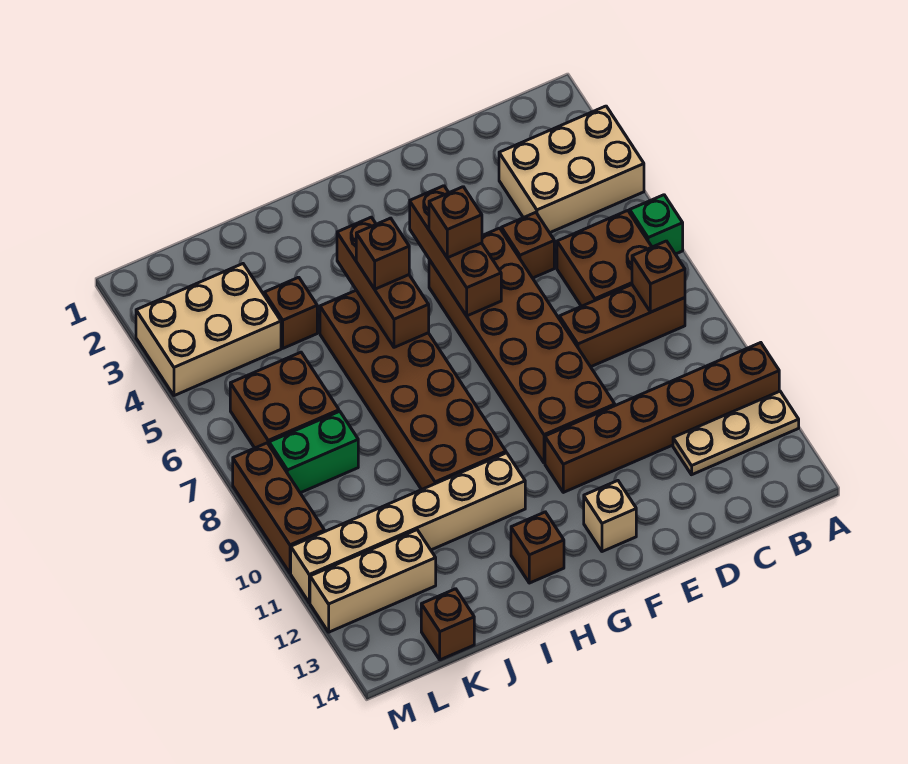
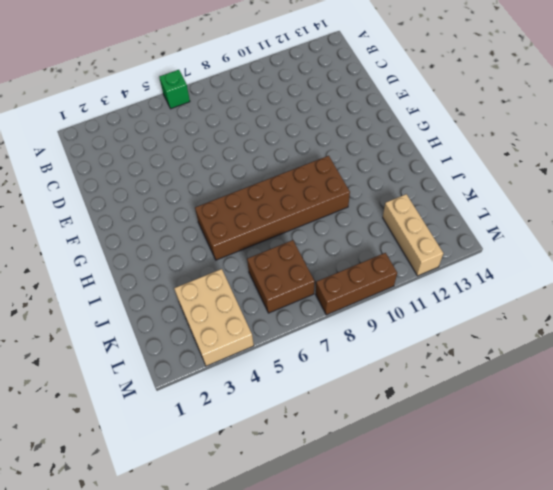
none -> tan 2x3 brick [499,106,644,233]
none -> brown 1x6 brick [545,343,779,492]
none -> tan 1x3 plate [673,391,799,475]

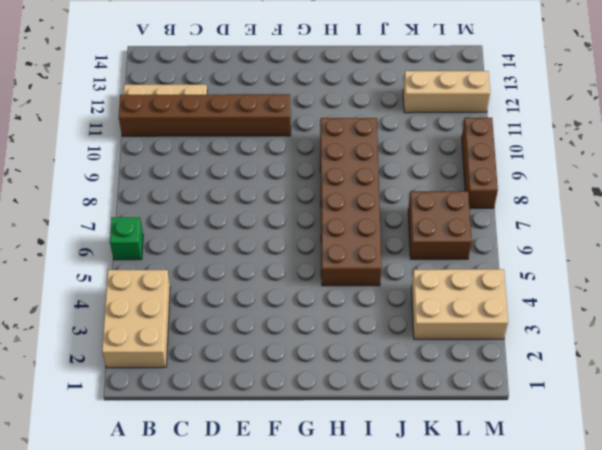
tan 2x3 brick [102,270,170,368] -> tan 2x3 brick turned to [499,106,644,233]
none -> brown 2x2 brick [557,211,652,306]
none -> brown 1x3 brick [559,285,685,367]
none -> brown 1x1 brick [501,212,554,278]

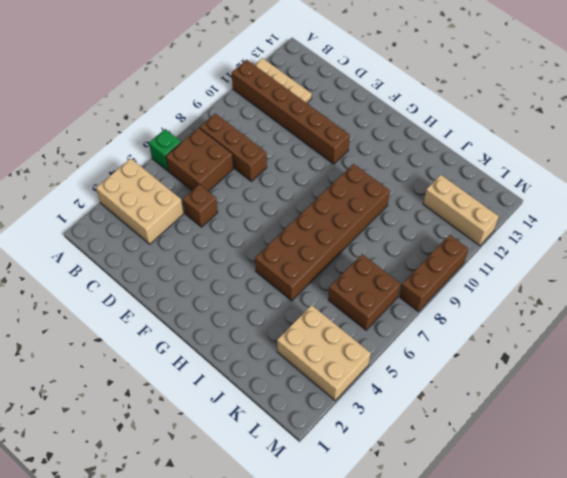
none -> brown 2x6 brick [429,228,615,463]
none -> tan 1x1 brick [584,481,636,552]
none -> tan 1x6 brick [291,453,525,603]

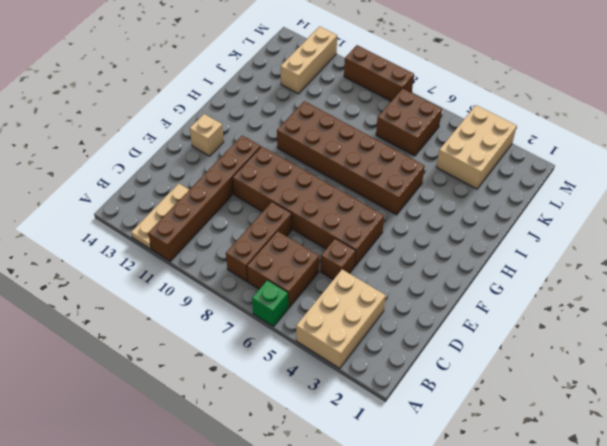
none -> tan 1x6 brick [291,453,525,603]
none -> brown 1x1 brick [511,512,564,583]
none -> brown 1x1 brick [264,277,317,348]

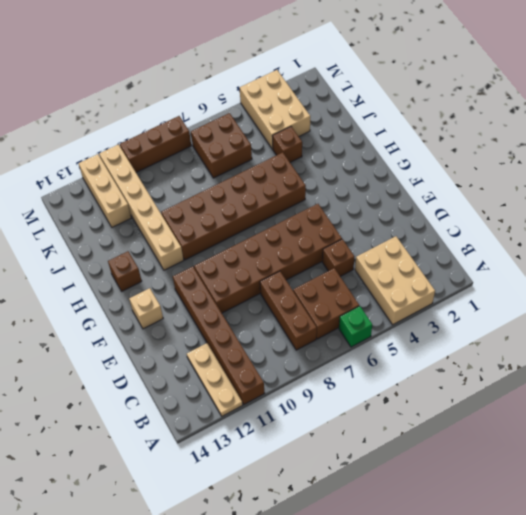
none -> green 1x2 brick [269,411,358,493]
none -> brown 1x1 brick [421,589,474,660]
none -> brown 1x1 brick [632,241,685,312]

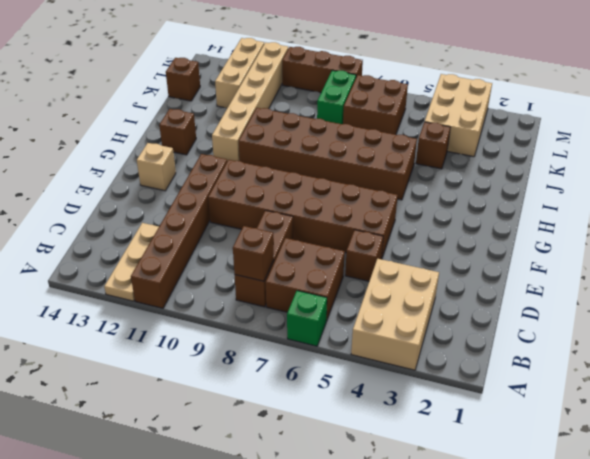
none -> brown 1x3 brick [410,186,501,316]
none -> brown 1x3 brick [337,217,429,347]
none -> brown 1x1 brick [429,187,482,258]

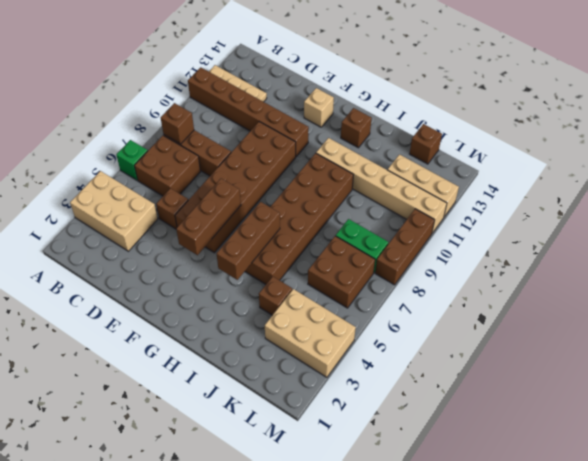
none -> brown 1x1 brick [429,187,482,258]
none -> brown 1x1 brick [356,218,409,289]

